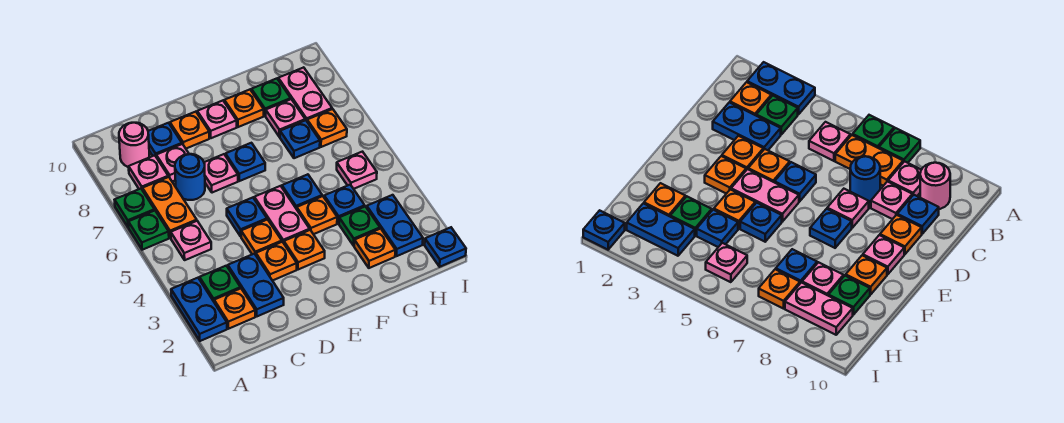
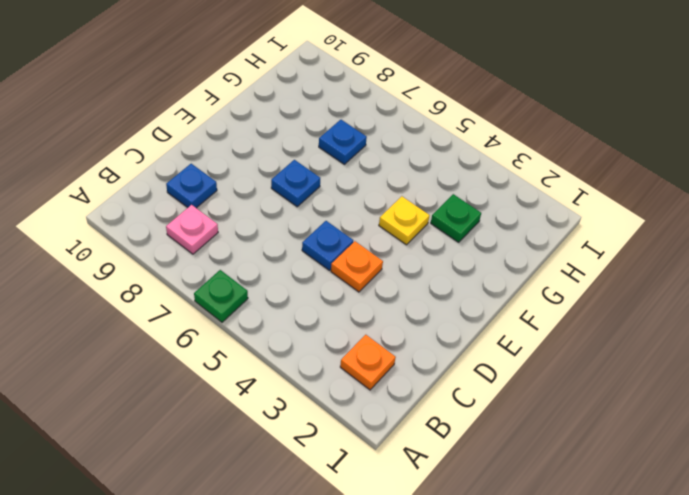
yellow 1x1 plate [379,196,430,245] -> orange 1x1 plate [297,196,337,234]
none -> blue 1x2 plate [171,278,227,341]
none -> green 1x1 plate [115,189,155,228]
none -> green 1x1 plate [200,266,241,301]
none -> pink 1x1 plate [171,221,211,260]

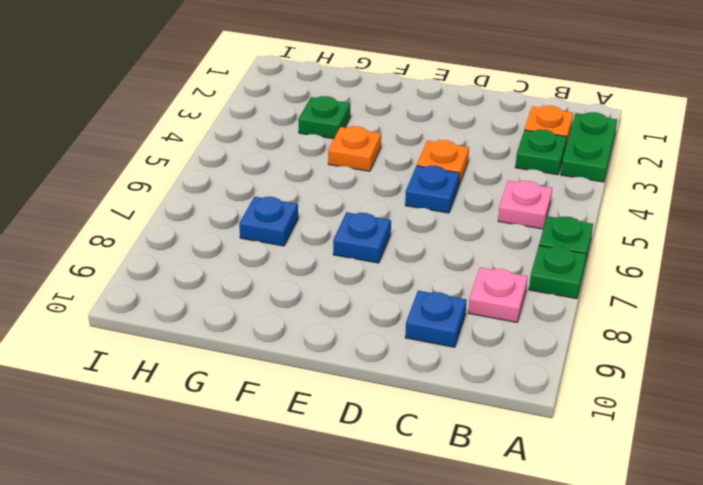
green 1x2 plate [561,112,617,182] -> blue 1x2 plate [171,278,227,341]
none -> orange 1x2 plate [143,177,197,238]
none -> pink 1x1 round brick [119,123,149,167]
none -> blue 1x2 plate [228,254,284,316]
none -> blue 1x1 round brick [175,154,205,200]

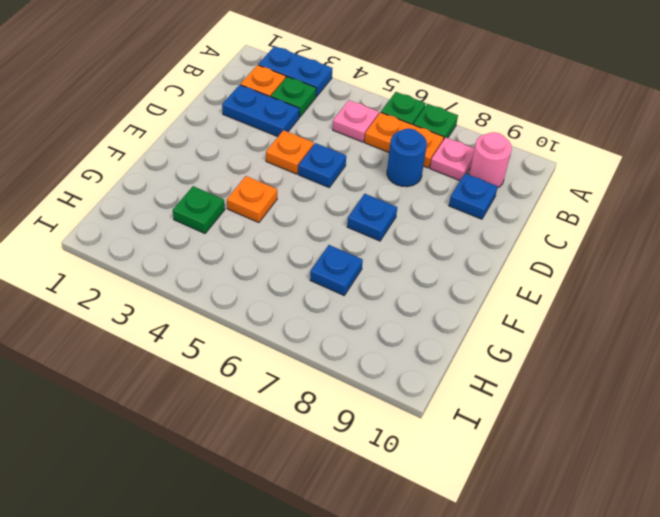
none -> pink 1x1 plate [156,144,189,182]
none -> orange 1x1 plate [256,242,297,281]
none -> pink 1x1 plate [204,154,238,193]
none -> orange 1x1 plate [170,112,209,148]

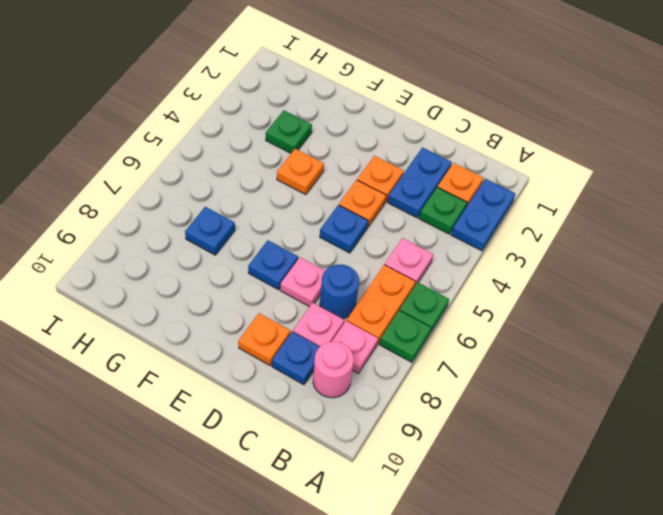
none -> orange 1x1 plate [284,230,325,270]
none -> pink 1x2 plate [254,186,310,243]
none -> pink 1x1 plate [197,101,237,138]
none -> blue 1x1 plate [282,174,322,209]

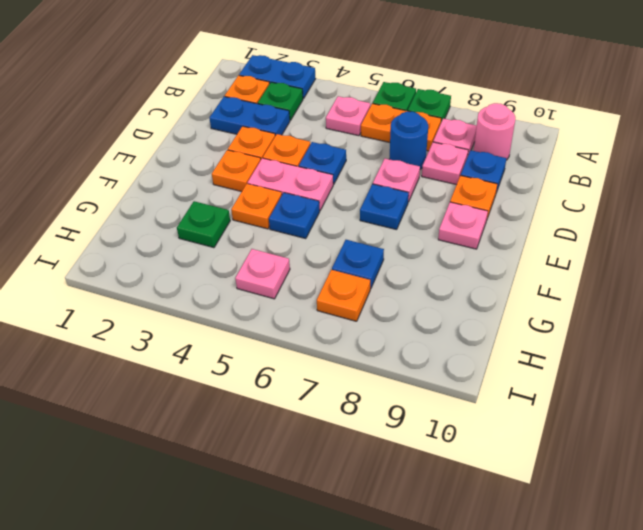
none -> orange 1x1 plate [224,90,264,127]
none -> orange 1x1 plate [354,229,395,268]
none -> blue 1x1 plate [324,185,365,224]
none -> pink 1x1 plate [266,99,305,137]

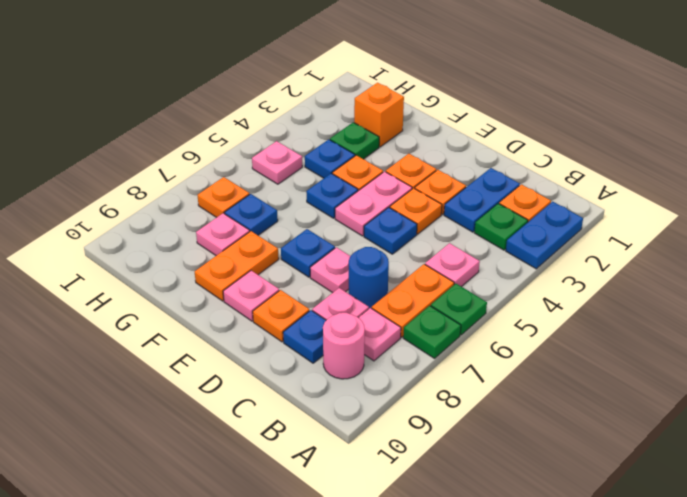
orange 1x2 plate [195,231,279,301] -> orange 1x1 plate [224,90,264,127]
orange 1x1 brick [354,83,404,147] -> orange 1x1 plate [354,229,395,268]
none -> green 1x1 plate [251,79,291,116]
none -> blue 1x2 plate [367,195,423,256]
none -> pink 1x2 plate [278,67,332,121]
none -> blue 1x1 plate [425,227,466,267]

